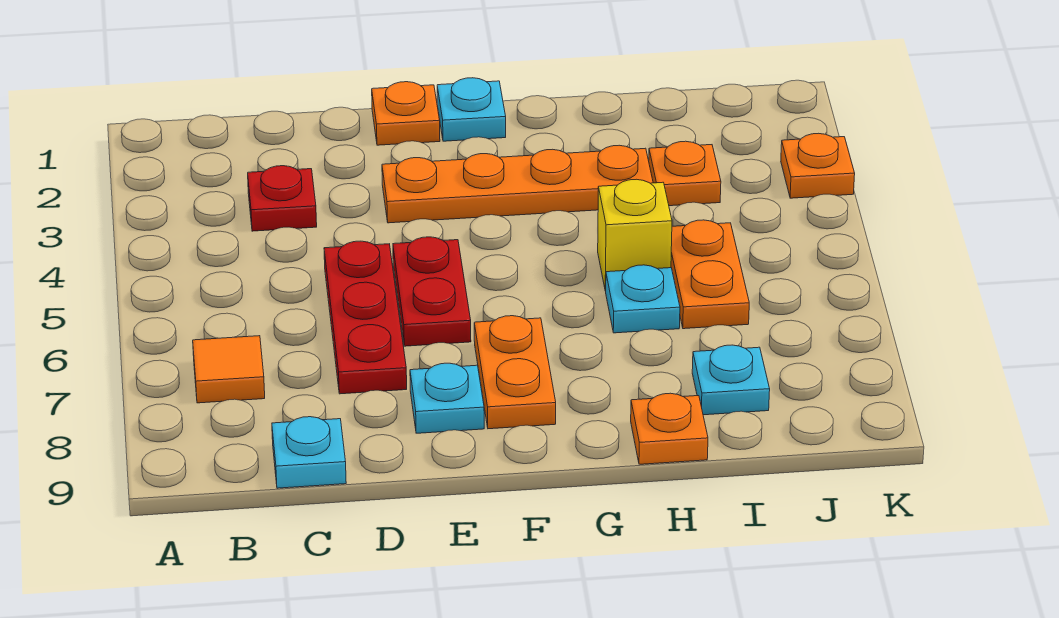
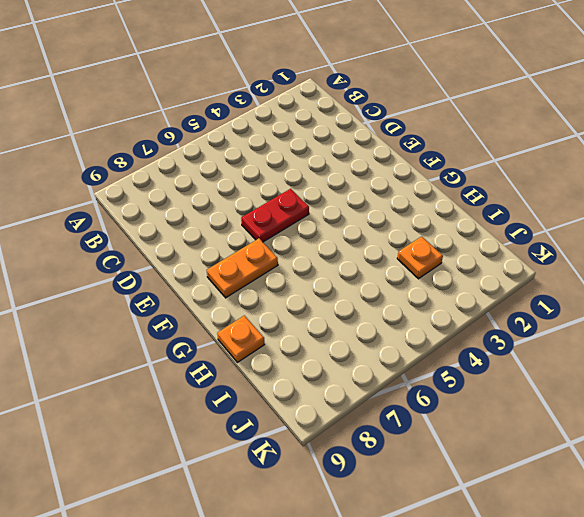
none -> orange 1x1 tile [193,336,265,403]
none -> red 1x1 plate [248,166,317,231]
none -> cyan 1x1 plate [272,417,346,488]

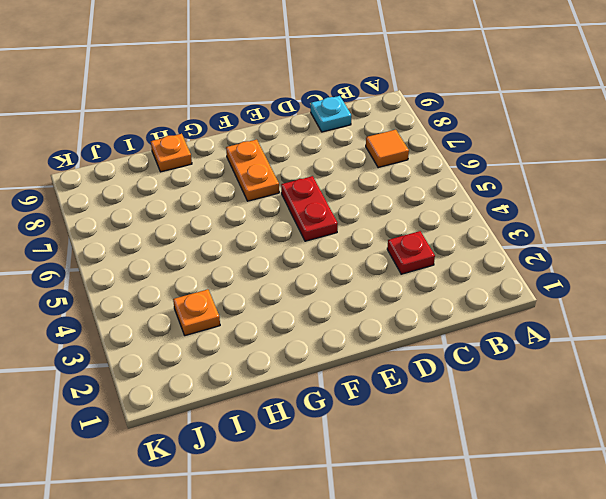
none -> red 1x3 plate [324,241,407,394]
none -> orange 1x1 plate [372,82,440,145]
none -> orange 1x4 plate [382,145,653,223]

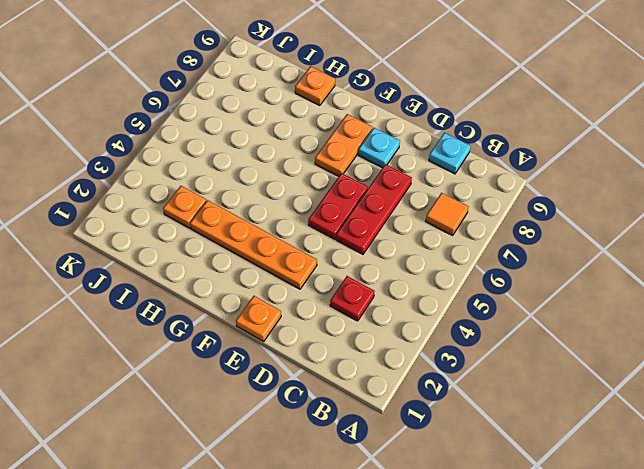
none -> cyan 1x1 plate [437,78,506,141]
none -> yellow 1x1 brick [598,179,672,291]
none -> cyan 1x1 plate [606,265,680,333]

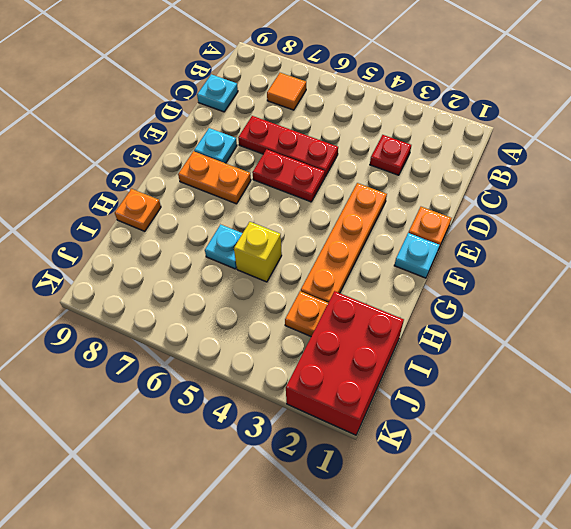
red 2x3 brick [286,291,404,435] -> none
none -> orange 1x2 plate [671,220,749,329]
none -> cyan 1x1 plate [692,345,770,415]
none -> orange 1x1 plate [781,133,855,198]

